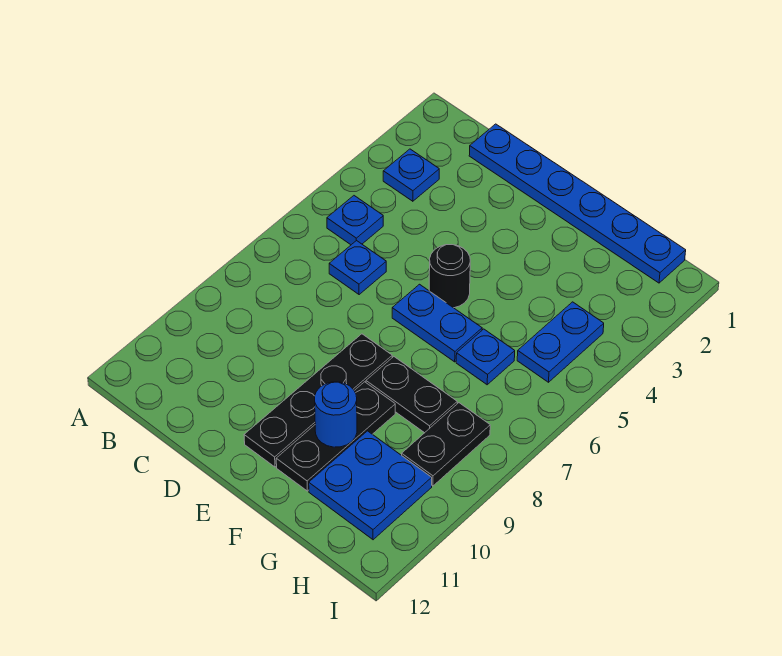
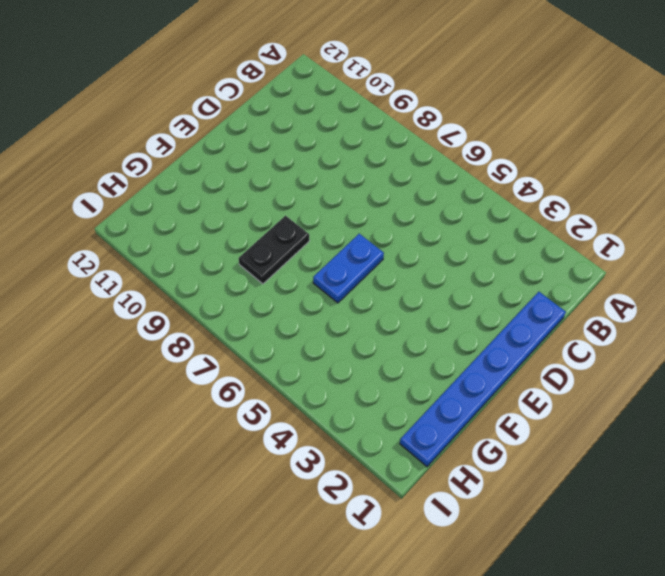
none -> blue 1x1 plate [383,149,439,201]
none -> blue 1x1 plate [327,196,383,245]
none -> blue 1x1 plate [329,240,386,295]

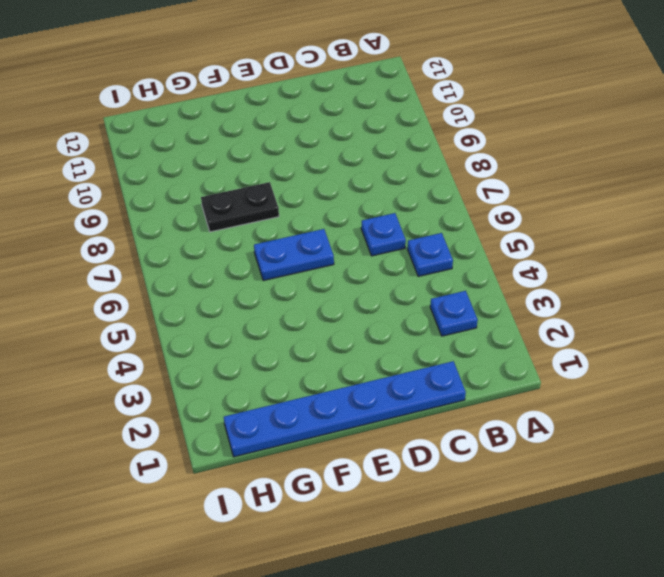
none -> black 1x1 round brick [429,245,470,308]
none -> black 1x4 plate [244,334,392,467]
none -> black 1x3 plate [276,382,395,491]

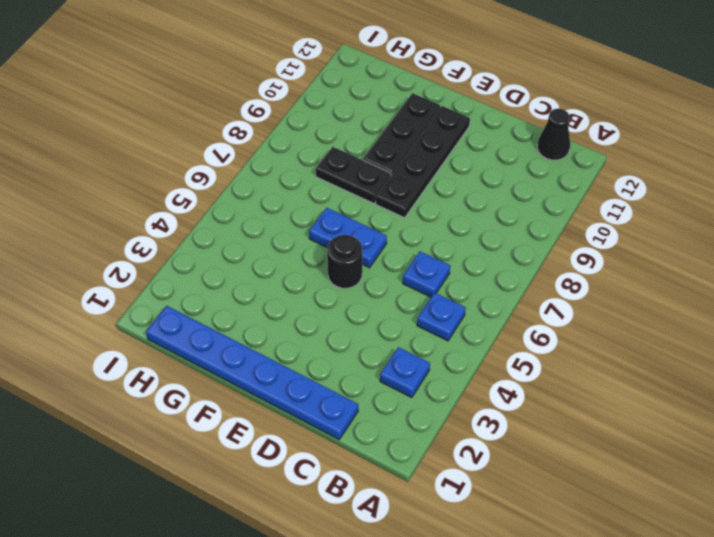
black 1x1 cone [537,108,570,160] -> none
none -> blue 1x1 plate [456,329,515,385]
none -> blue 2x2 plate [309,431,432,540]
none -> blue 1x2 plate [517,302,604,382]

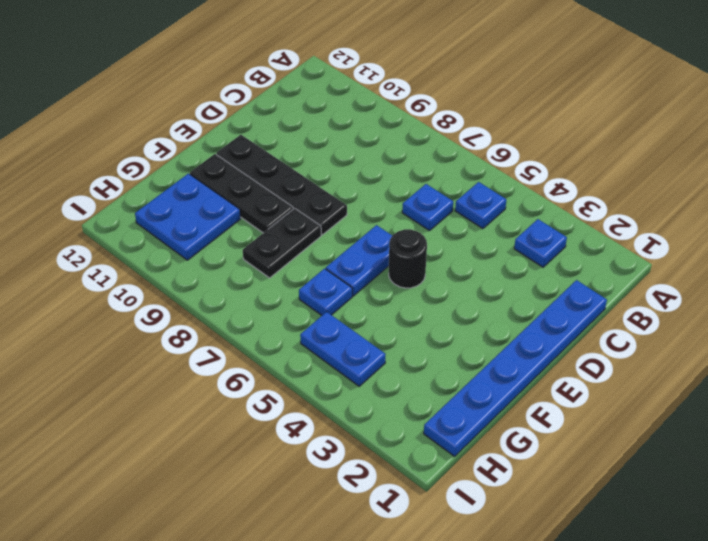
none -> black 1x2 plate [402,403,490,486]
none -> blue 1x1 round brick [315,382,357,447]

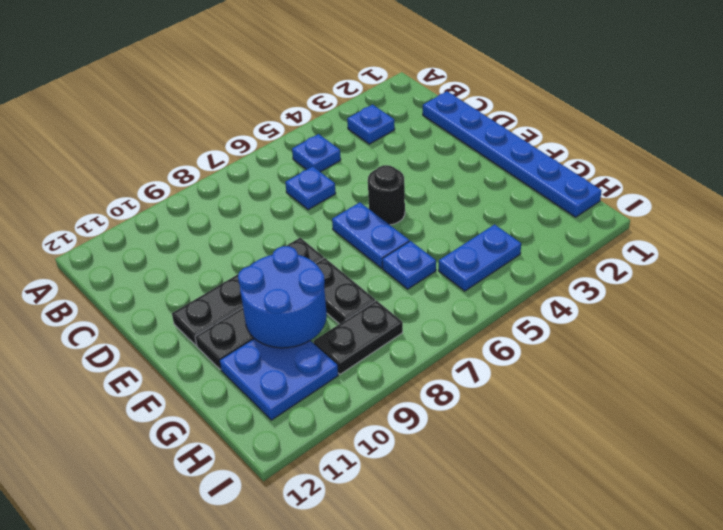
blue 2x2 round brick [238,246,327,348] -> blue 1x1 round brick [315,382,357,447]

